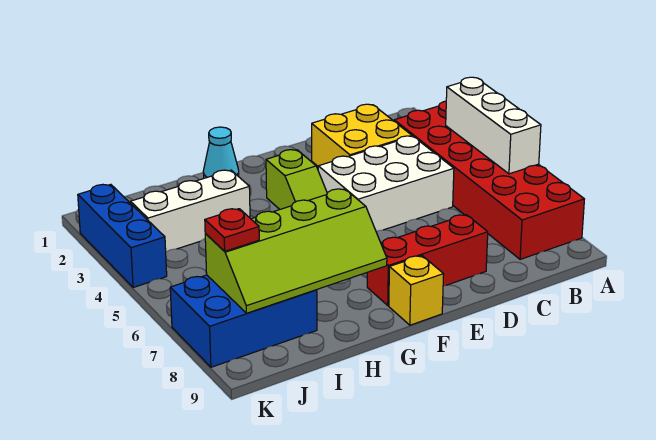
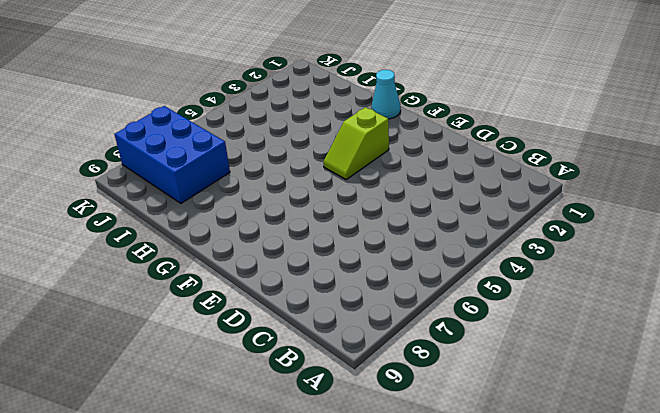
none -> red 2x6 brick [394,101,584,259]
none -> yellow 2x2 brick [312,104,412,166]
none -> white 2x3 brick [318,136,454,232]

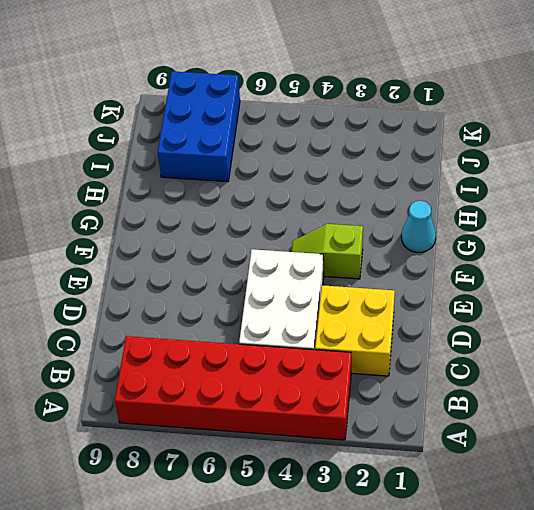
none -> red 1x3 brick [367,215,488,305]
none -> yellow 1x1 brick [389,256,443,325]
none -> white 1x3 brick [131,170,250,252]

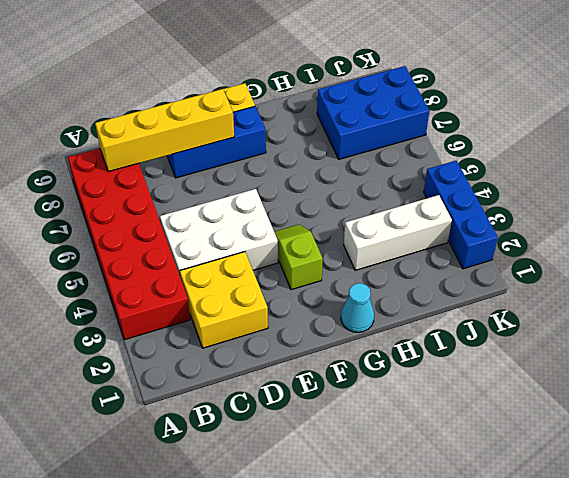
yellow 1x4 brick [95,89,234,172] -> none
blue 1x3 brick [167,107,266,178] -> red 1x3 brick [367,215,488,305]
none -> white 1x3 brick [446,77,541,174]
none -> lime 2x4 slope [205,189,387,313]
none -> red 1x1 plate [205,209,259,251]

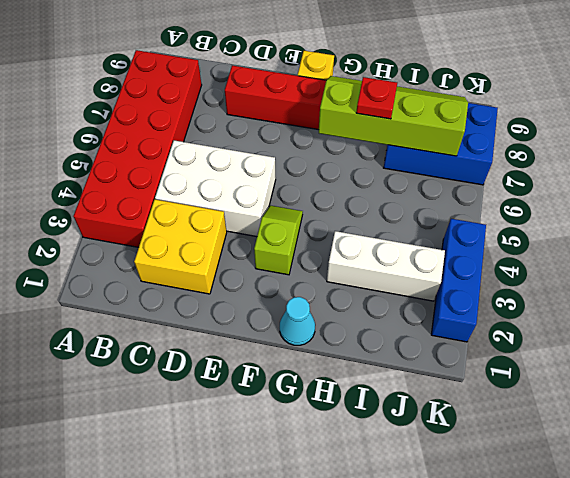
red 1x1 plate [356,77,397,119] -> red 1x1 plate moved to [205,209,259,251]
none -> white 1x3 brick [446,77,541,174]

